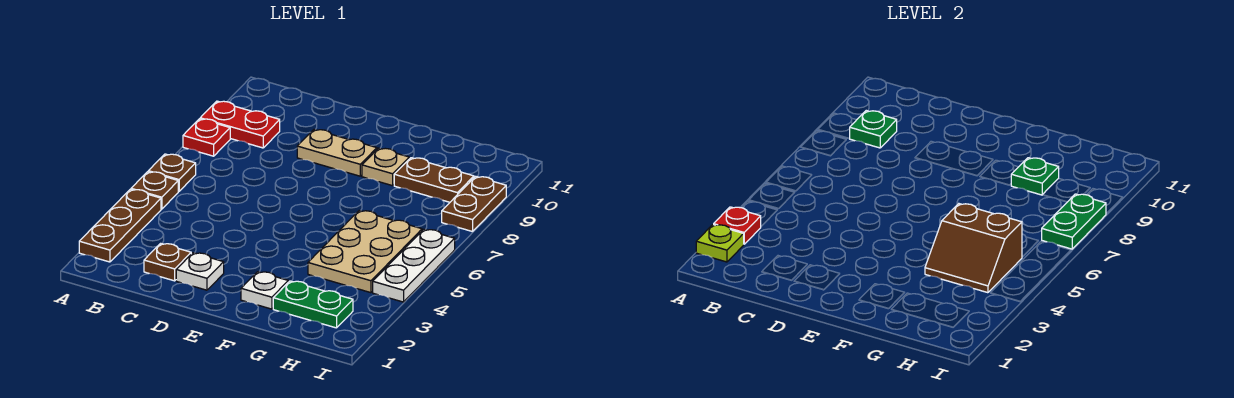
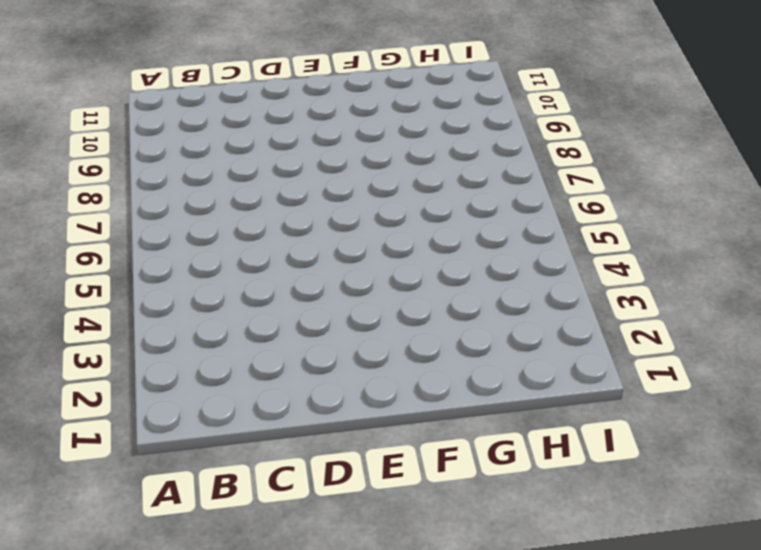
none -> brown 1x3 plate [79,189,161,262]
none -> brown 1x1 plate [131,172,178,209]
none -> brown 1x1 plate [148,154,196,191]

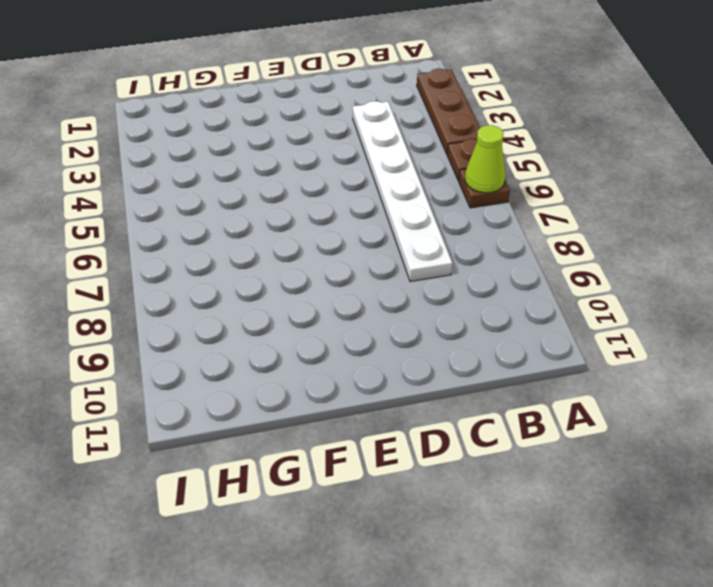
lime 1x1 cone [465,125,506,193] -> none
white 1x6 plate [353,101,452,282] -> none
none -> red 1x1 plate [183,119,230,156]
none -> red 1x2 plate [200,101,280,148]
none -> brown 1x1 plate [144,243,191,281]

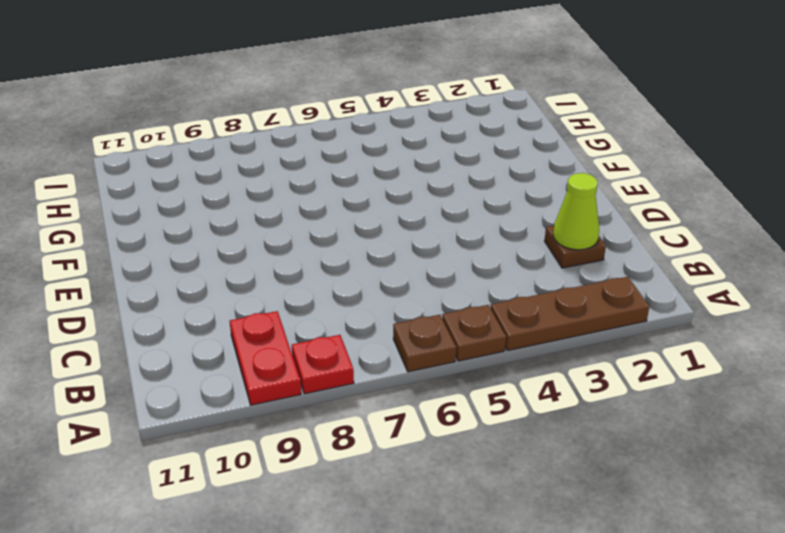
lime 1x1 cone [553,173,599,250] -> none
none -> white 1x1 plate [176,253,224,290]
none -> tan 1x2 plate [297,130,377,176]
none -> white 1x1 plate [241,272,288,309]

